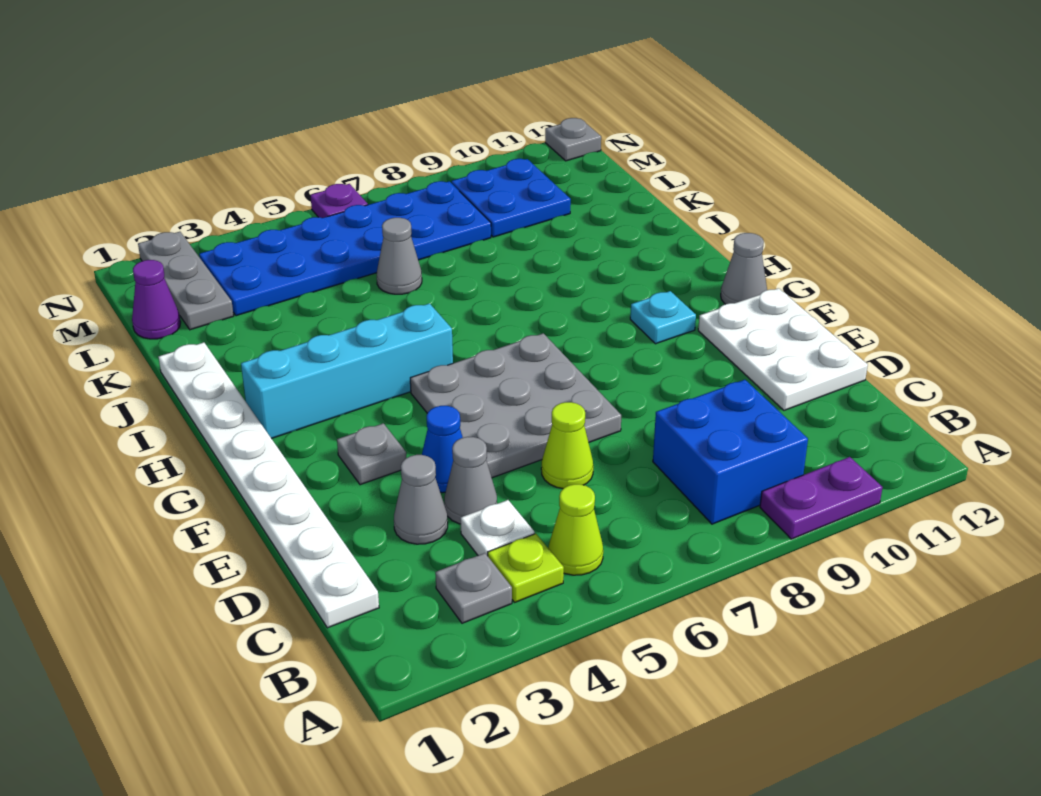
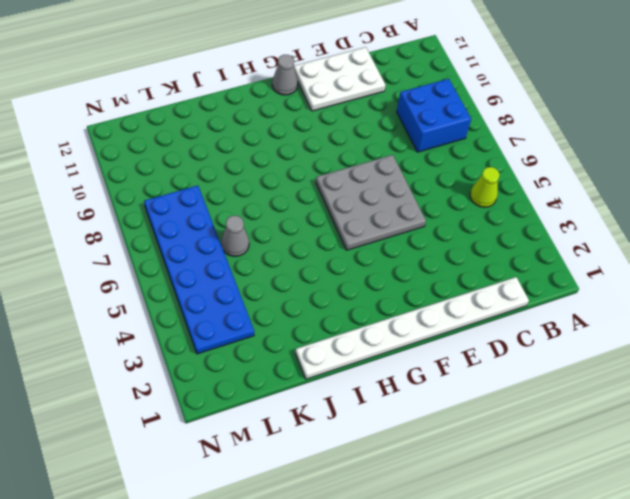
none -> purple 1x2 plate [760,457,883,539]
none -> grey 1x1 plate [435,553,512,623]
none -> lime 1x1 plate [488,534,564,602]

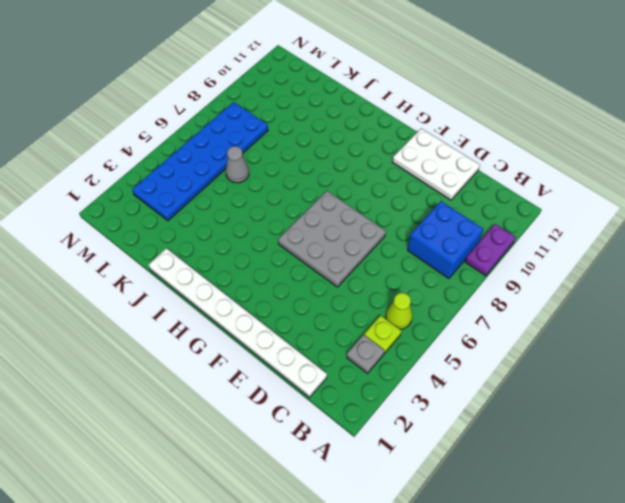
none -> white 1x1 plate [460,500,535,556]
none -> grey 1x1 cone [394,455,448,544]
none -> grey 1x1 cone [444,437,497,524]

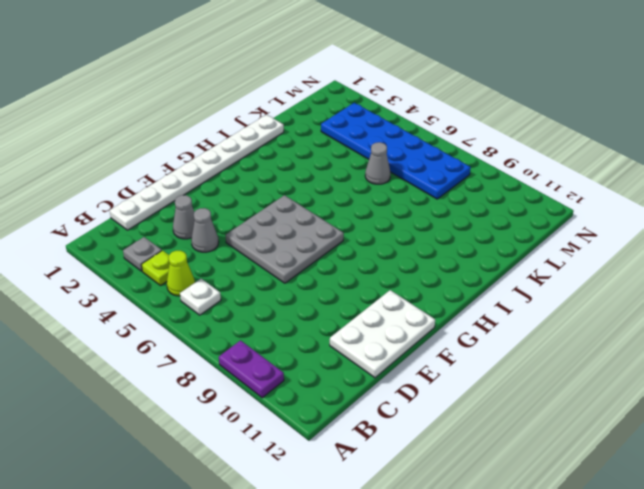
white 1x1 plate [180,279,221,315] -> white 1x1 plate moved to [460,500,535,556]
none -> blue 2x2 brick [653,380,808,524]
none -> lime 1x1 cone [541,402,593,489]
none -> blue 1x1 cone [422,406,463,493]

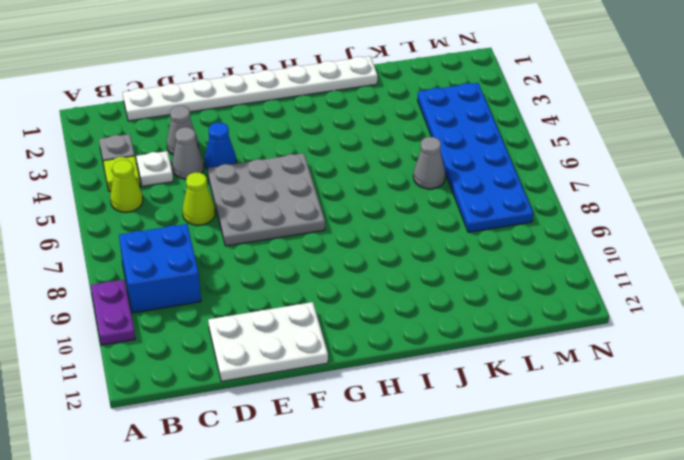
none -> grey 1x1 plate [337,423,406,485]
none -> cyan 1x1 plate [630,291,696,344]
none -> grey 1x1 cone [721,233,767,304]

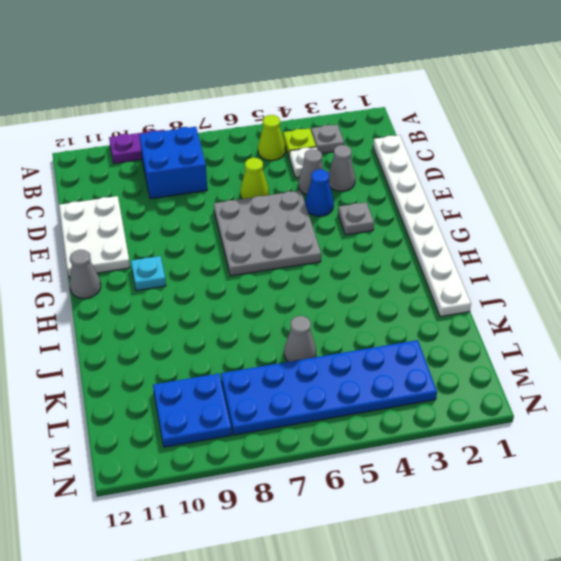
none -> cyan 1x4 brick [241,303,453,439]
none -> purple 1x1 cone [132,260,181,339]
none -> grey 1x3 plate [138,232,234,330]

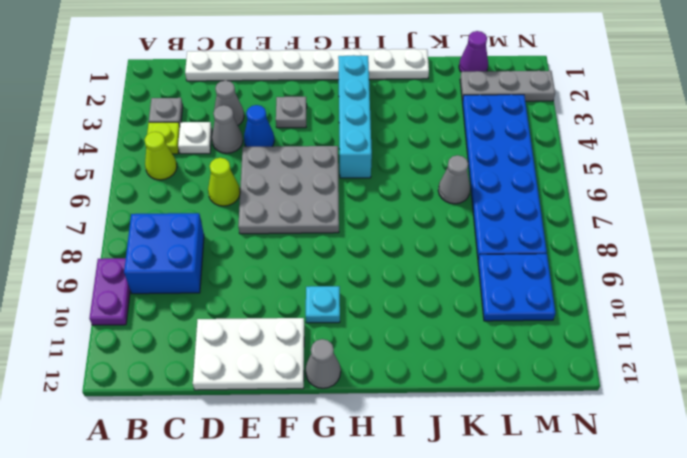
none -> purple 1x1 plate [311,184,368,218]
none -> grey 1x1 plate [545,118,601,161]

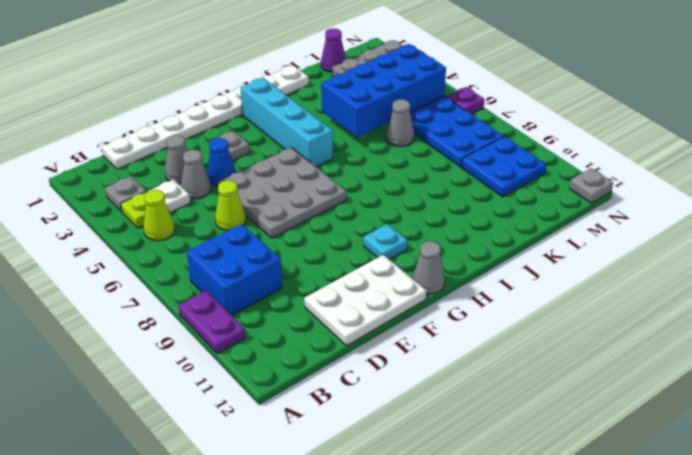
blue 2x4 brick [321,44,446,137] -> none

